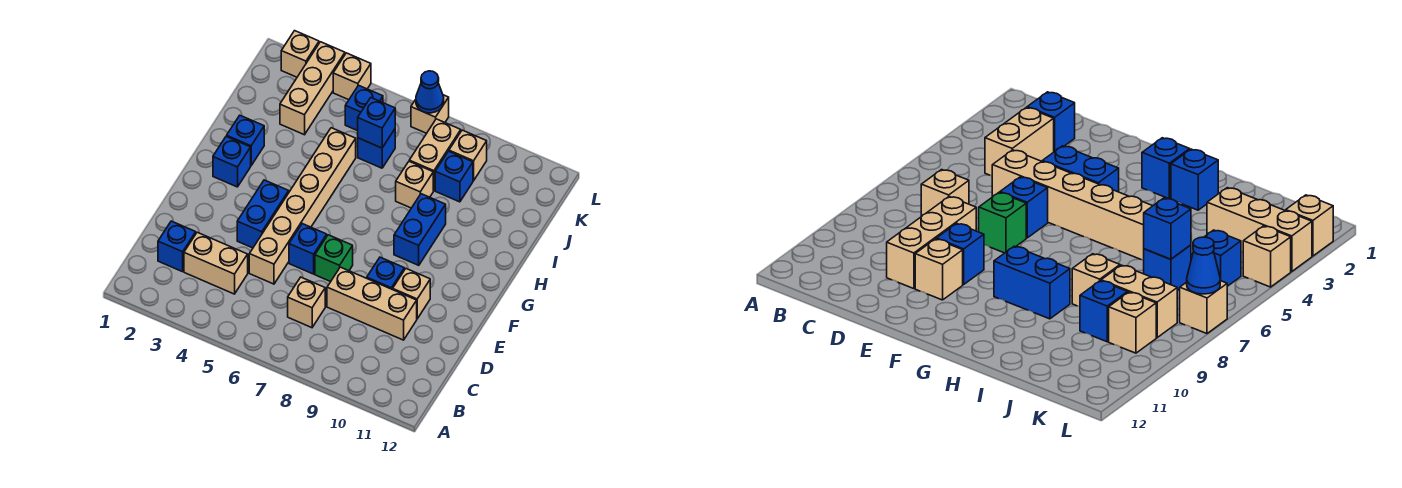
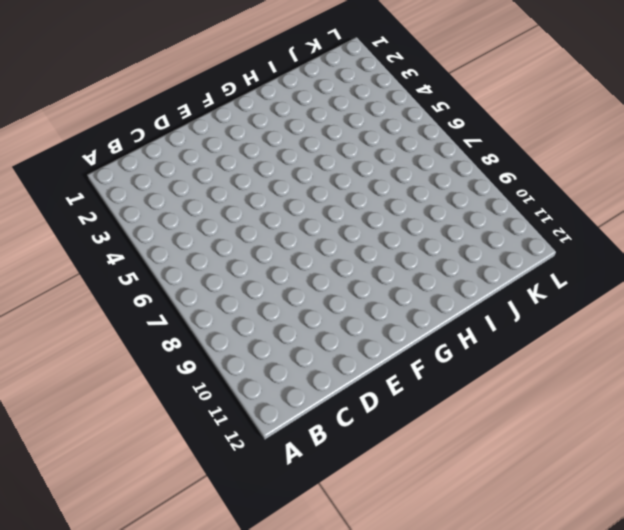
none -> blue 1x1 brick [158,221,196,272]
none -> tan 1x2 brick [184,232,248,294]
none -> tan 1x1 brick [288,277,325,328]

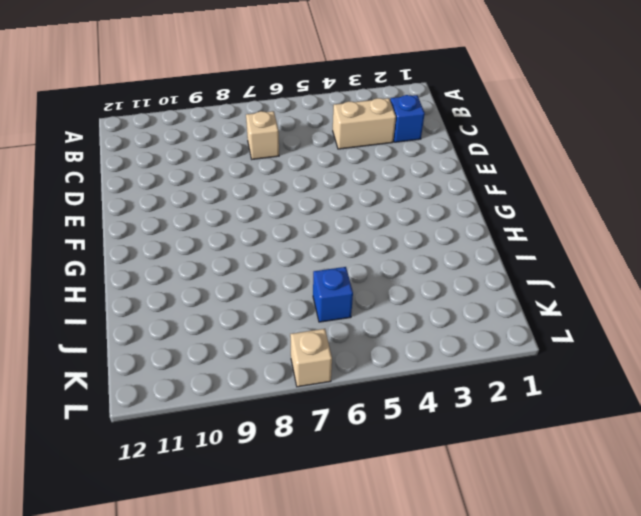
none -> tan 1x6 brick [249,128,356,284]
none -> tan 1x3 brick [327,267,417,340]
none -> blue 1x2 brick [237,180,289,248]

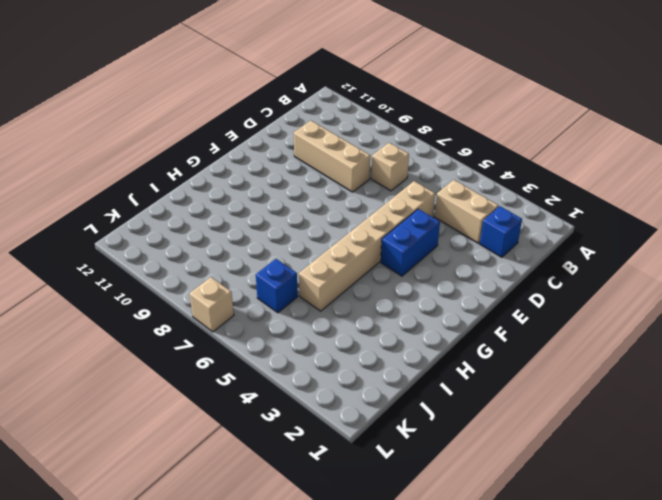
none -> blue 1x1 brick [289,224,327,274]
none -> green 1x1 brick [315,235,353,282]
none -> blue 1x1 brick [367,257,404,290]

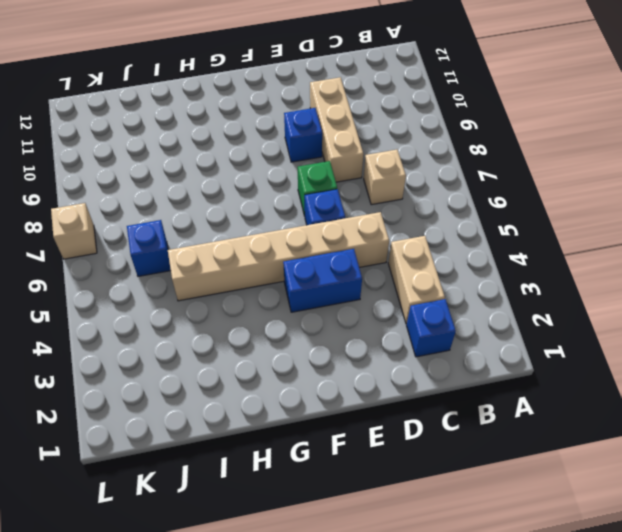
none -> tan 1x1 brick [393,269,430,319]
none -> blue 1x1 brick [213,136,251,187]
none -> blue 1x2 brick [394,194,446,265]

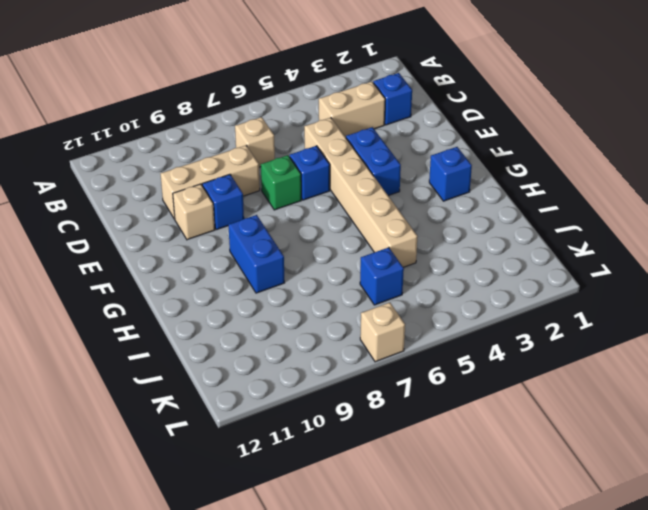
none -> blue 1x1 brick [227,115,264,165]
none -> tan 1x1 brick [396,162,433,208]
none -> tan 1x3 brick [280,42,345,135]

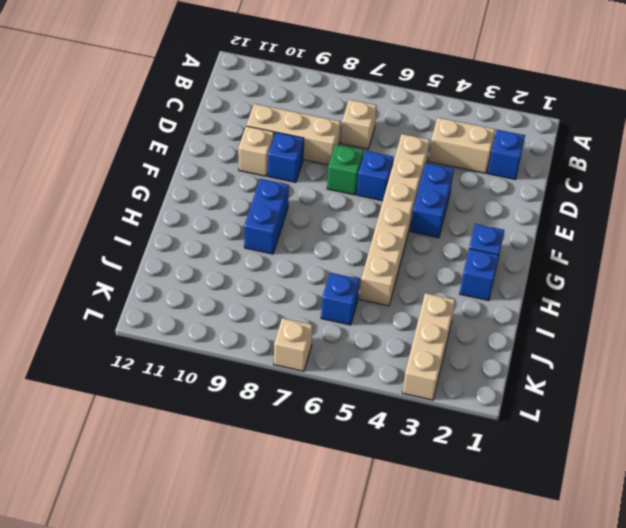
none -> tan 1x1 brick [396,162,433,208]
none -> tan 1x2 brick [409,119,461,191]
none -> blue 1x1 brick [435,151,473,202]

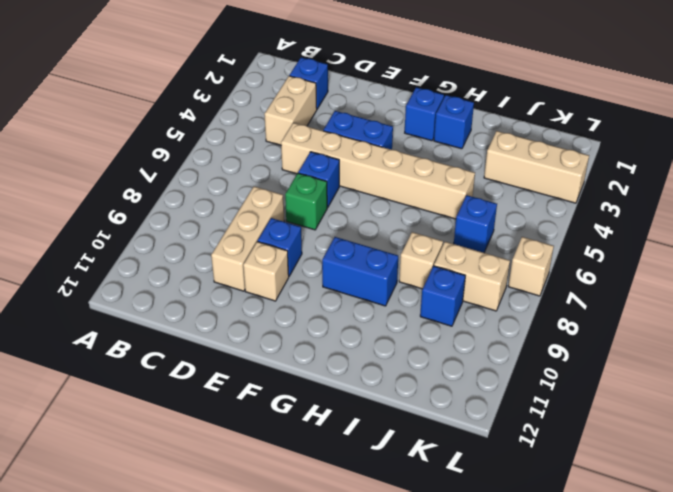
none -> tan 1x1 brick [288,277,325,328]
none -> blue 1x1 brick [345,85,383,131]
none -> tan 1x1 brick [449,130,487,181]

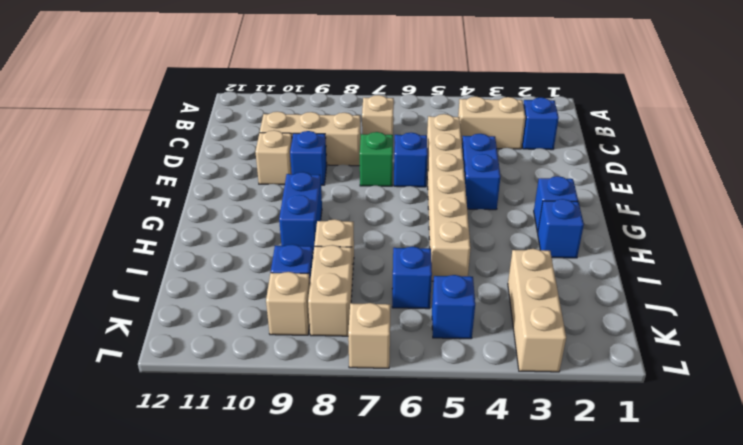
none -> tan 1x1 brick [281,31,319,77]
none -> tan 1x1 brick [333,53,371,100]
none -> blue 1x1 brick [358,98,395,148]

